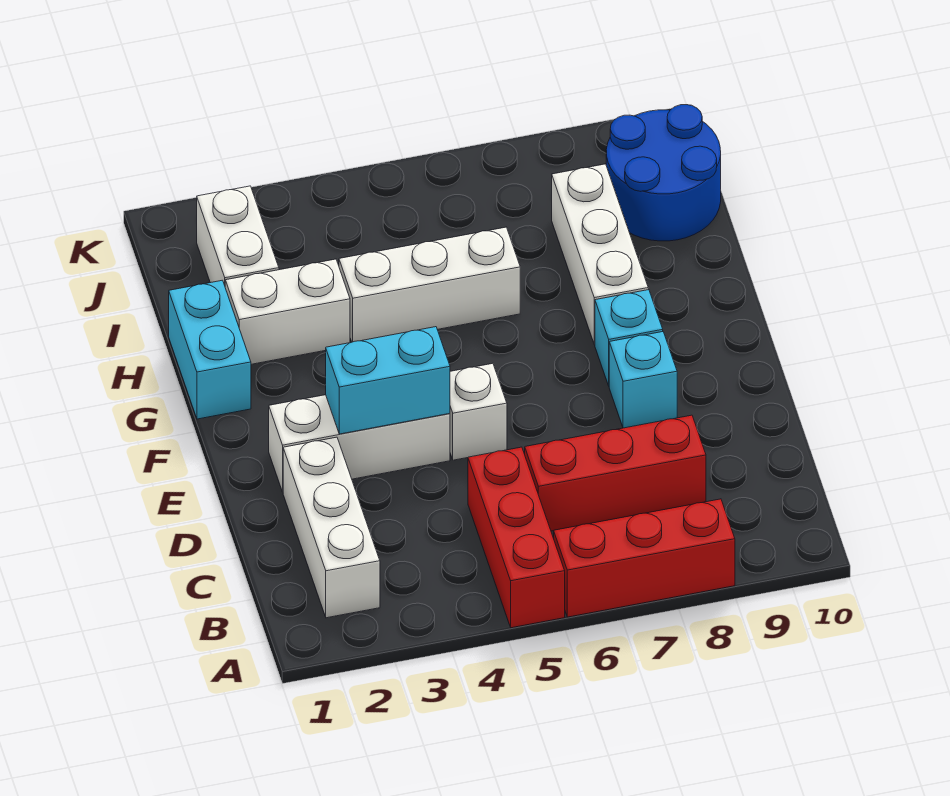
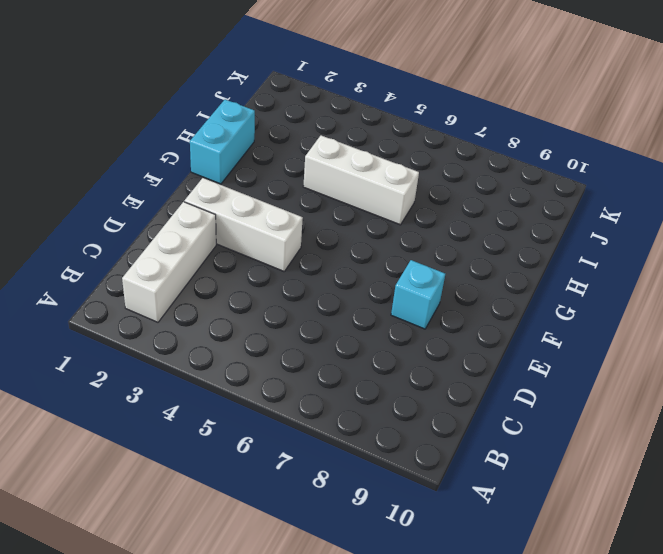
none -> red 1x3 brick [468,447,565,628]
none -> red 1x3 brick [554,499,735,617]
none -> red 1x3 brick [525,415,706,531]

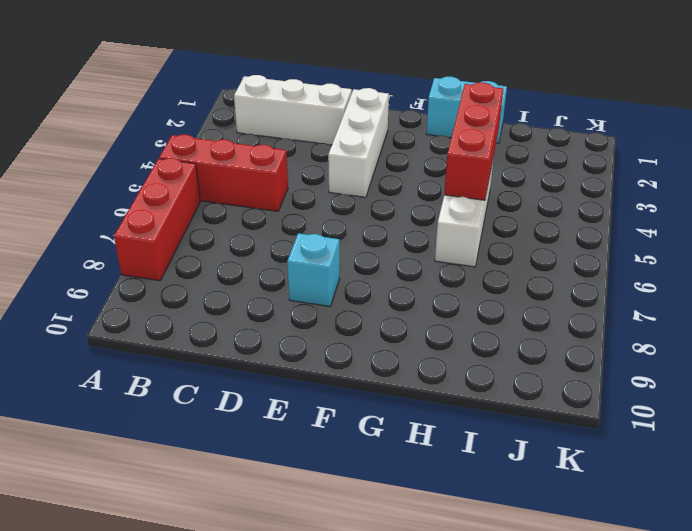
red 1x3 brick [444,83,503,200] -> red 1x3 brick moved to [525,415,706,531]
none -> white 1x1 brick [450,363,507,460]
none -> cyan 1x1 brick [595,290,663,386]
none -> white 1x3 brick [552,164,648,345]

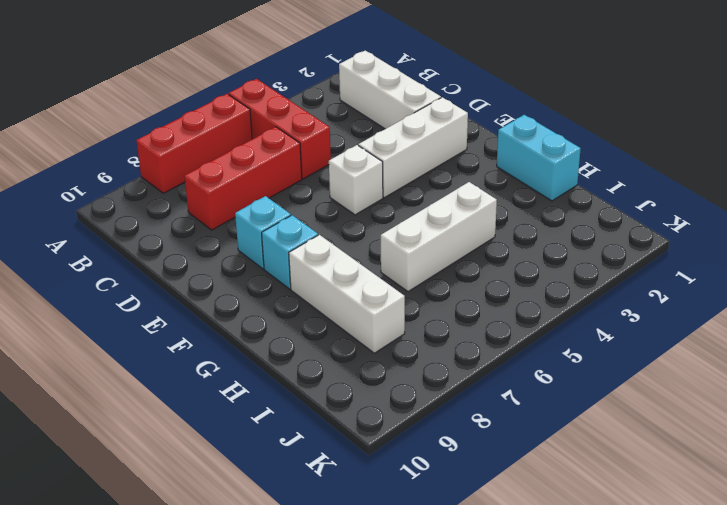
none -> white 1x2 brick [225,259,350,364]
none -> white 1x2 brick [197,186,279,285]
none -> blue 2x2 round brick [606,105,721,241]

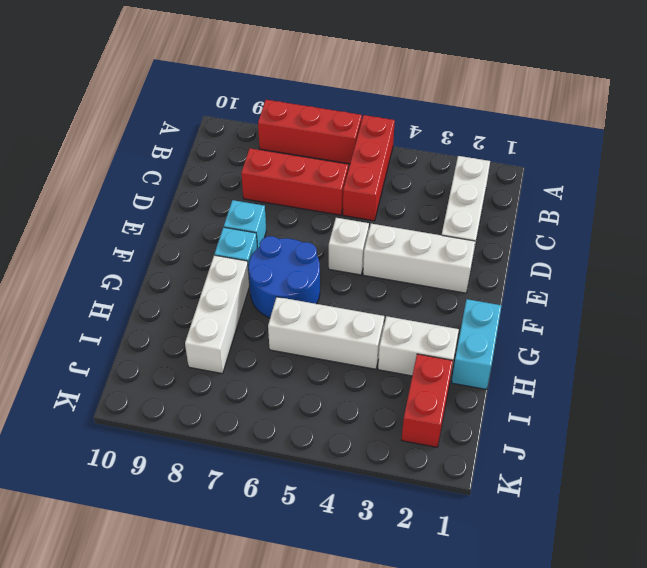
blue 2x2 round brick [248,236,320,318] -> blue 2x2 round brick moved to [606,105,721,241]
red 1x2 brick [402,354,453,447] -> white 1x2 brick [197,186,279,285]
none -> cyan 1x2 brick [326,327,450,434]

